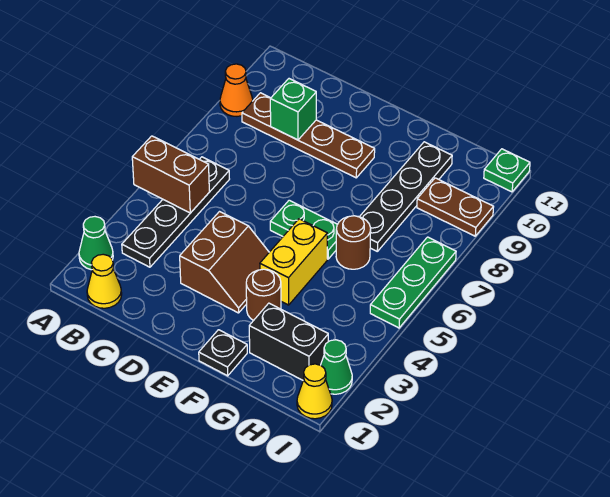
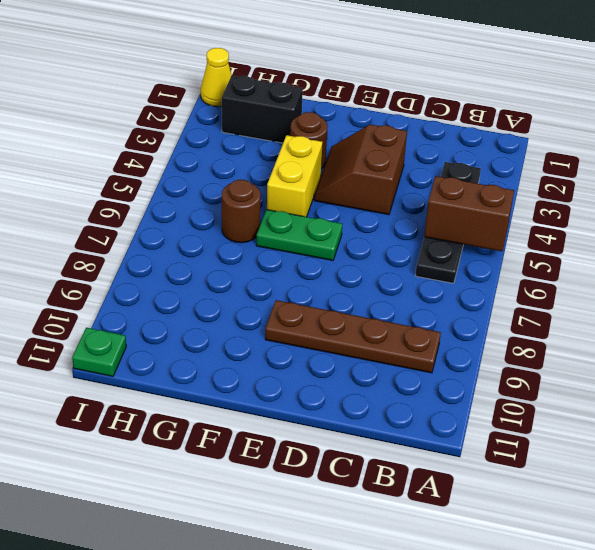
none -> green 1x1 cone [79,217,113,270]
none -> orange 1x1 cone [220,64,253,116]
none -> yellow 1x1 cone [87,254,122,308]

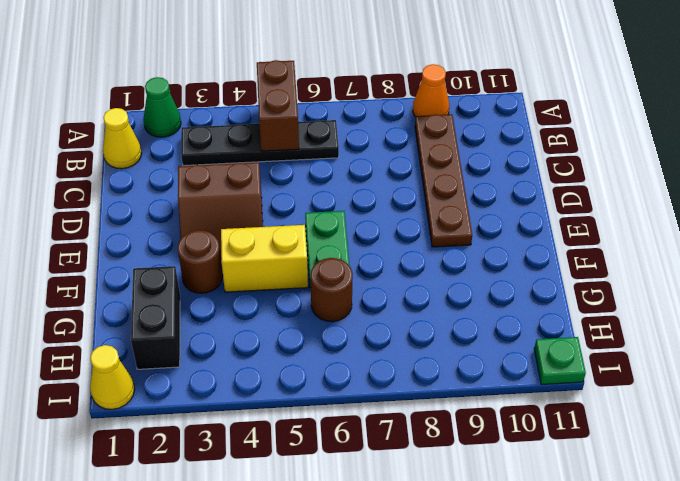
none -> black 1x1 plate [199,330,247,376]
none -> black 1x4 plate [360,142,452,251]
none -> brown 1x2 plate [417,178,493,236]

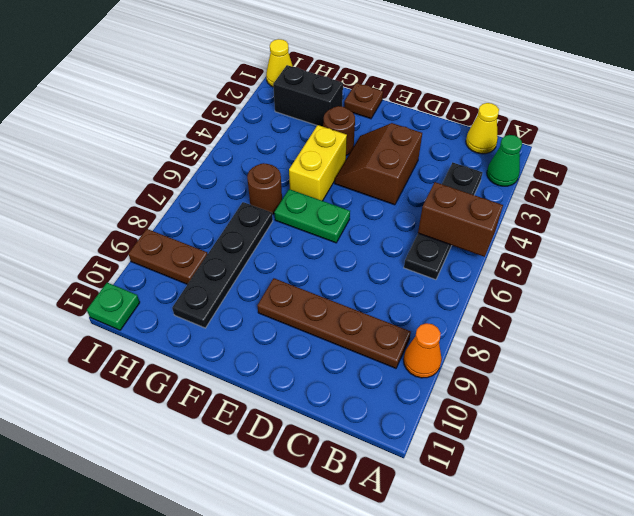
brown 1x1 plate [344,83,383,119] -> black 1x1 plate [199,330,247,376]
none -> green 1x1 cone [321,340,352,394]
none -> green 1x3 plate [370,237,456,328]
none -> green 1x1 brick [270,79,316,140]

